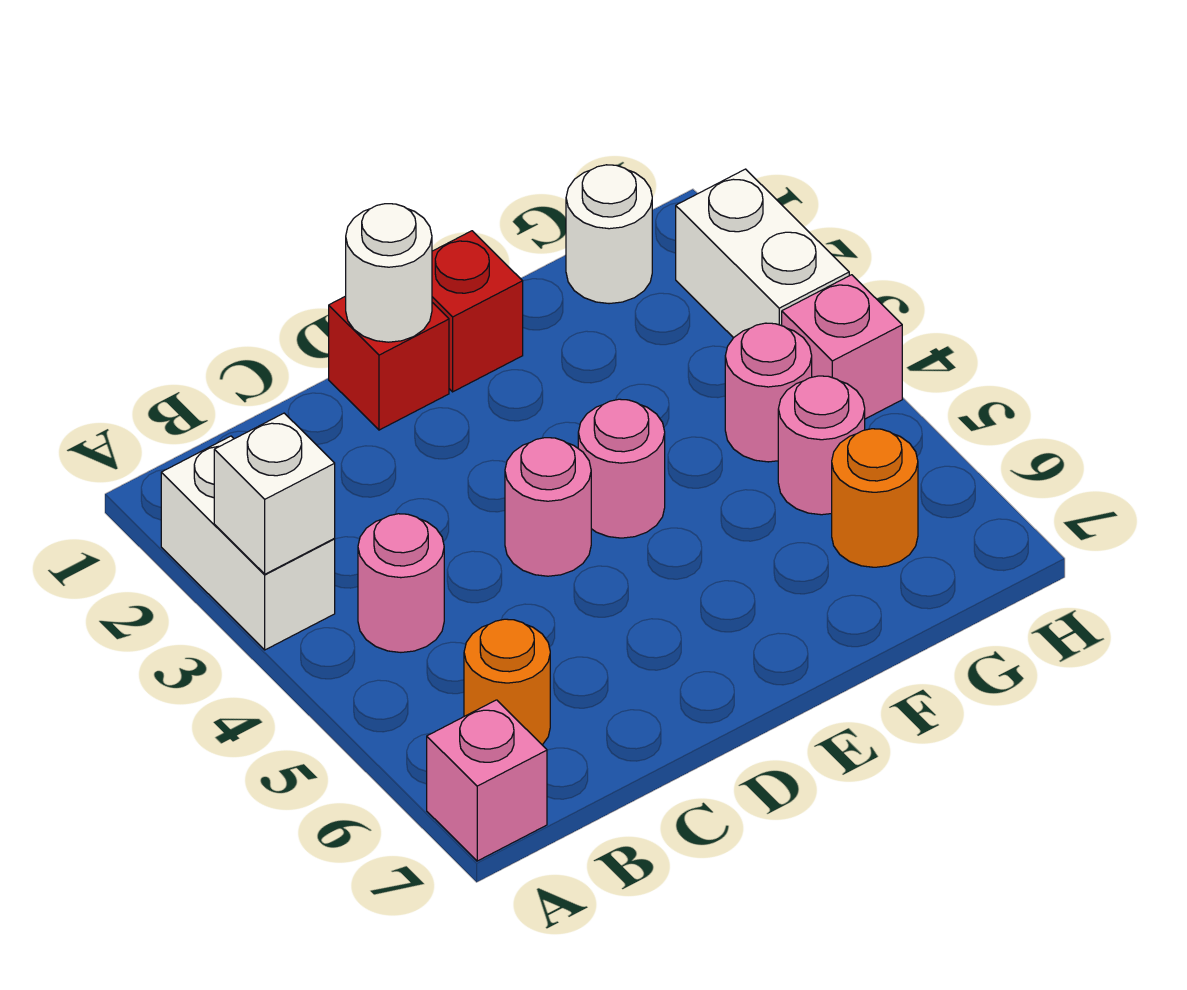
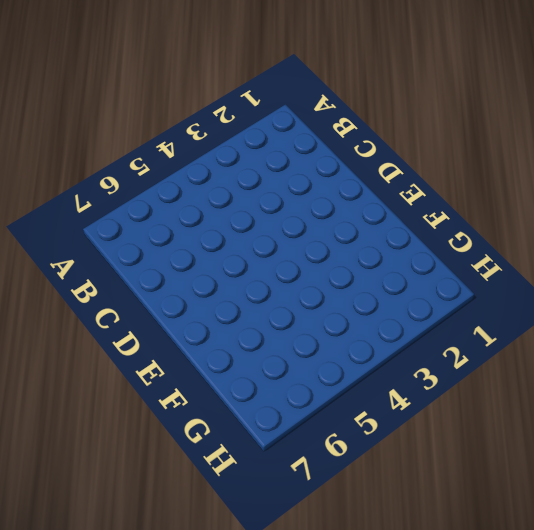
none -> white 1x2 brick [161,436,335,650]
none -> pink 1x1 brick [427,700,547,861]
none -> pink 1x1 round brick [358,514,444,652]

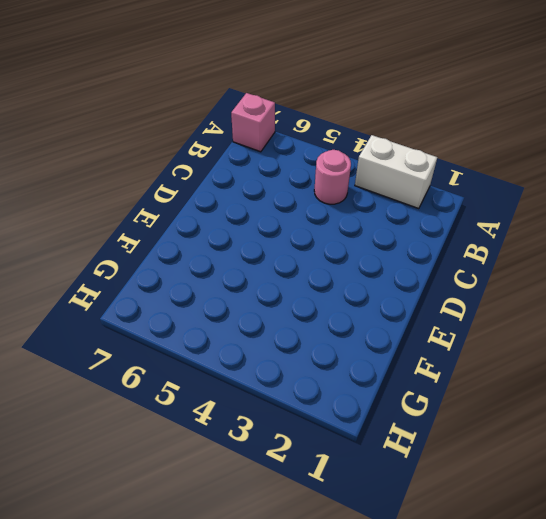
none -> orange 1x1 round brick [464,619,550,745]
none -> red 1x1 brick [329,296,449,430]
none -> pink 1x1 round brick [505,438,591,576]

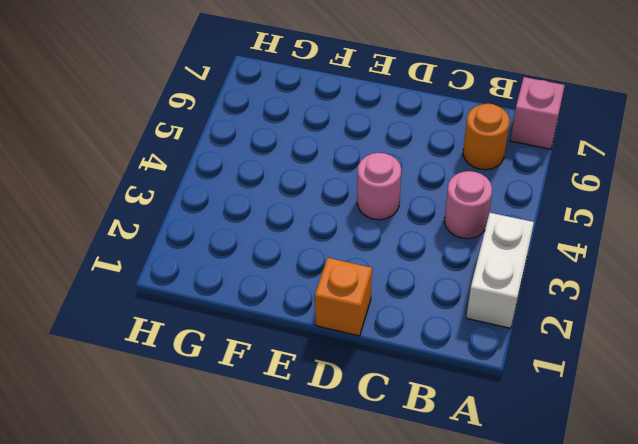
orange 1x1 brick [315,258,372,336] -> red 1x1 brick [329,296,449,430]
none -> red 1x1 brick [432,231,523,392]
none -> pink 1x1 round brick [578,399,665,538]
none -> white 1x1 round brick [566,165,652,304]

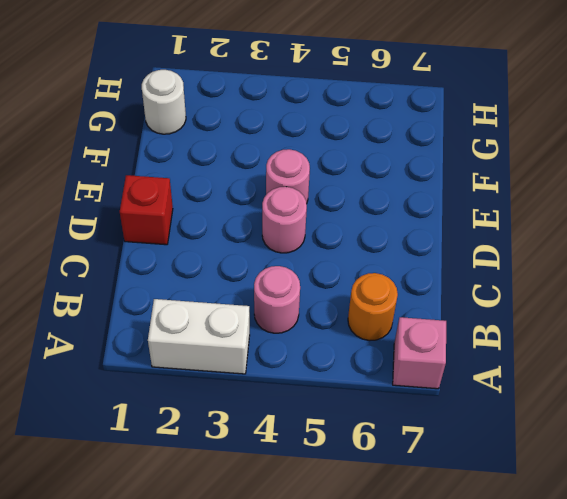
none -> red 1x1 brick [432,231,523,392]
none -> pink 1x1 round brick [725,323,812,462]
none -> pink 1x1 round brick [778,376,865,515]

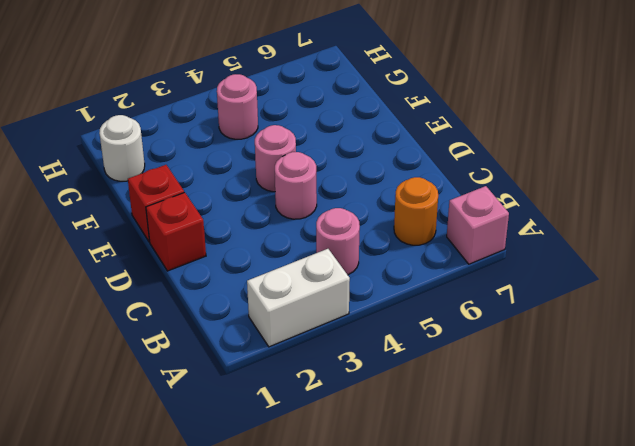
none -> pink 1x1 round brick [778,376,865,515]
none -> orange 1x1 round brick [832,429,918,567]
none -> white 1x2 brick [676,169,849,338]

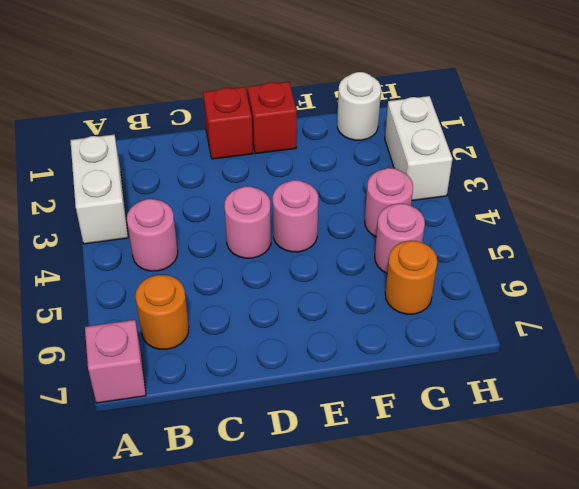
none -> pink 1x1 brick [782,275,902,419]
none -> white 1x1 brick [214,413,335,574]
none -> white 1x1 round brick [346,204,432,342]

